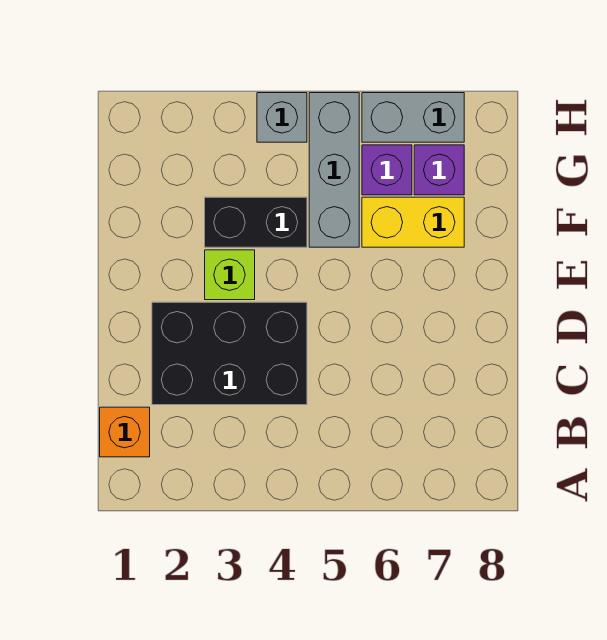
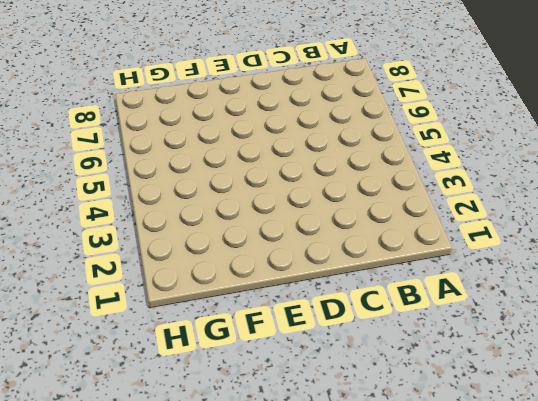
none -> orange 1x1 brick [100,407,150,457]
none -> black 2x3 brick [152,302,307,405]

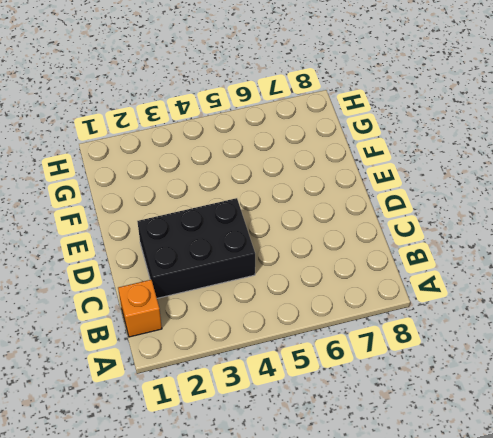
none -> lime 1x1 brick [205,250,255,300]
none -> black 1x2 brick [205,197,307,247]

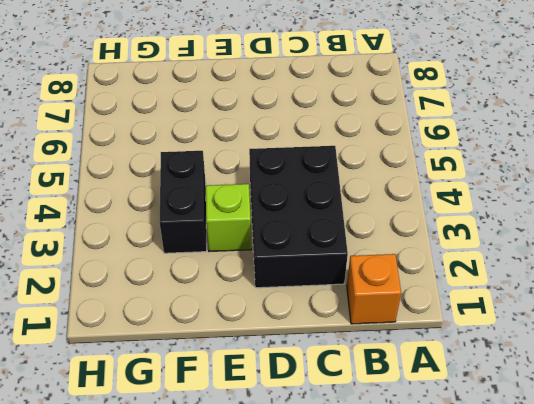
none -> grey 1x3 brick [309,93,359,247]
none -> yellow 1x2 brick [362,197,464,247]

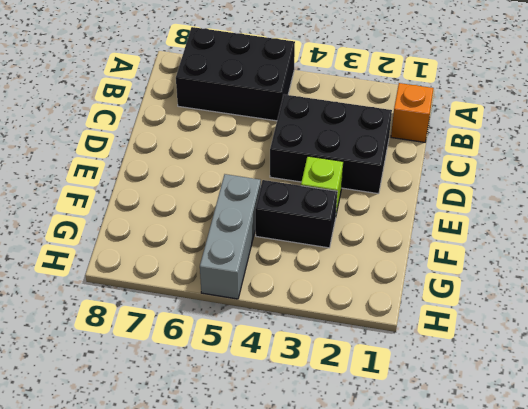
black 2x3 brick [176,27,295,121] -> none
none -> yellow 1x2 brick [362,197,464,247]
none -> purple 1x1 brick [362,145,412,195]

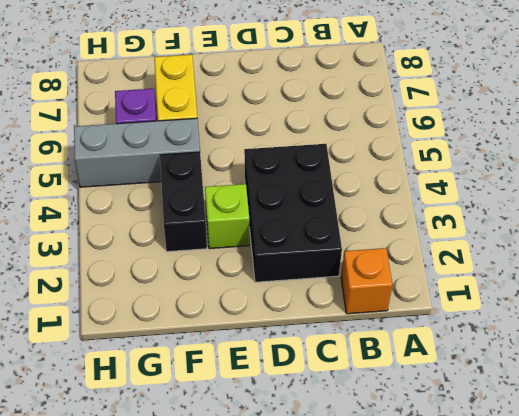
none -> purple 1x1 brick [414,145,464,195]
none -> grey 1x1 brick [257,93,307,142]

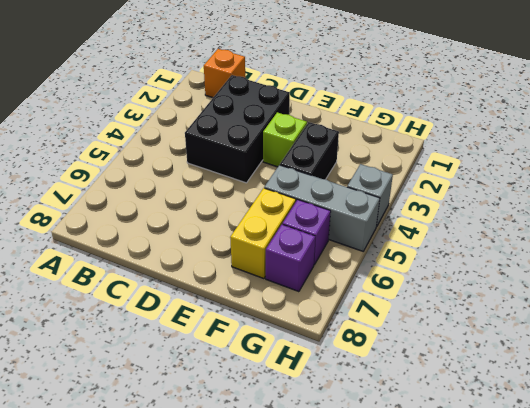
none -> grey 1x2 brick [362,93,464,142]

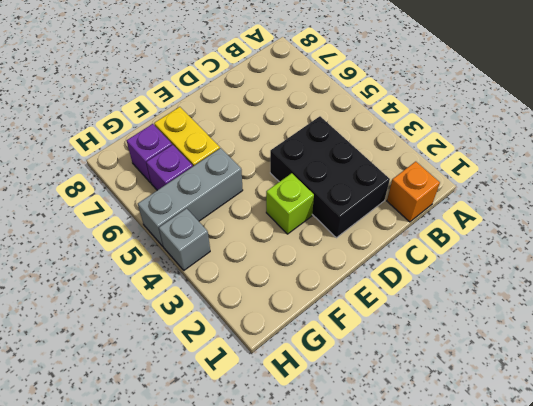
none -> black 1x2 brick [205,197,307,247]
none -> grey 1x2 brick [362,93,464,142]

